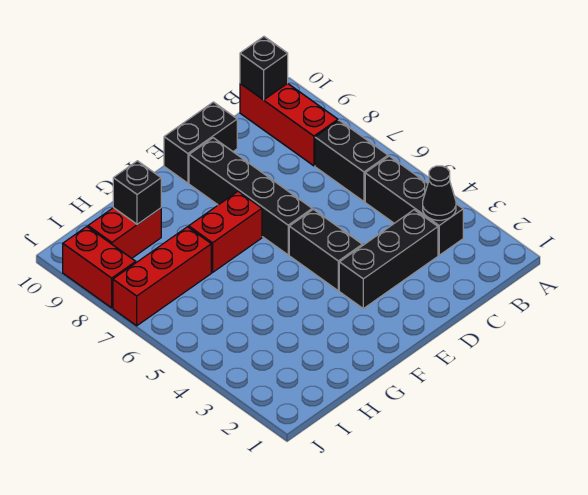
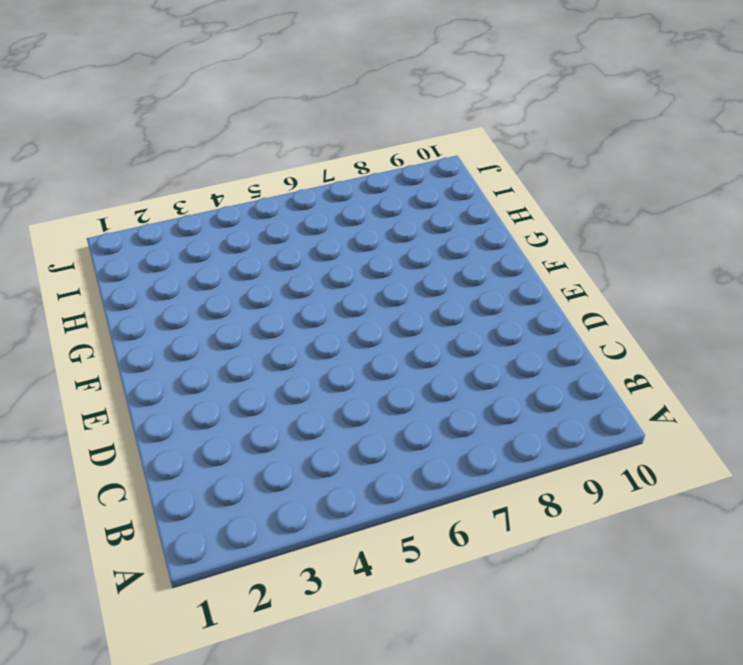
none -> black 1x3 brick [365,156,463,255]
none -> black 1x2 brick [315,120,388,201]
none -> red 1x3 brick [240,83,338,166]

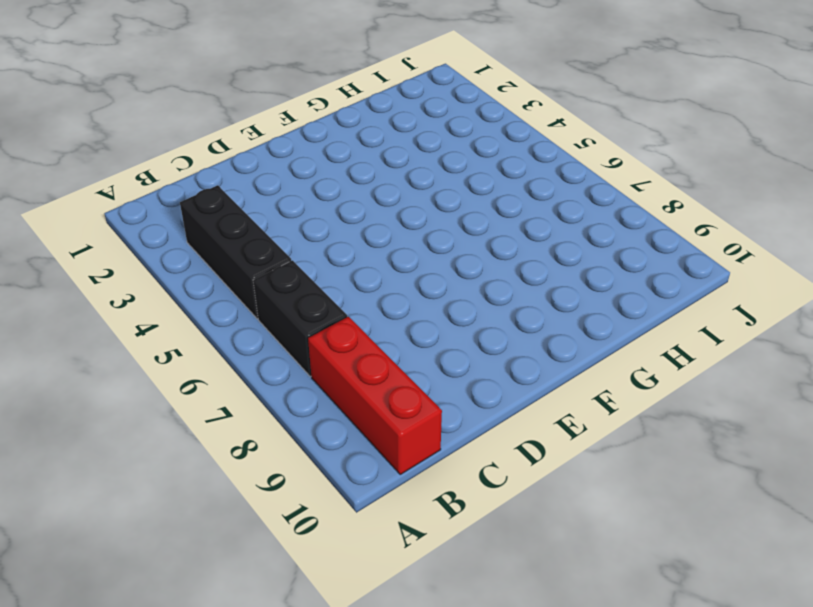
none -> black 1x3 brick [339,210,438,309]
none -> black 1x2 brick [164,102,237,183]
none -> black 1x2 brick [289,209,362,291]

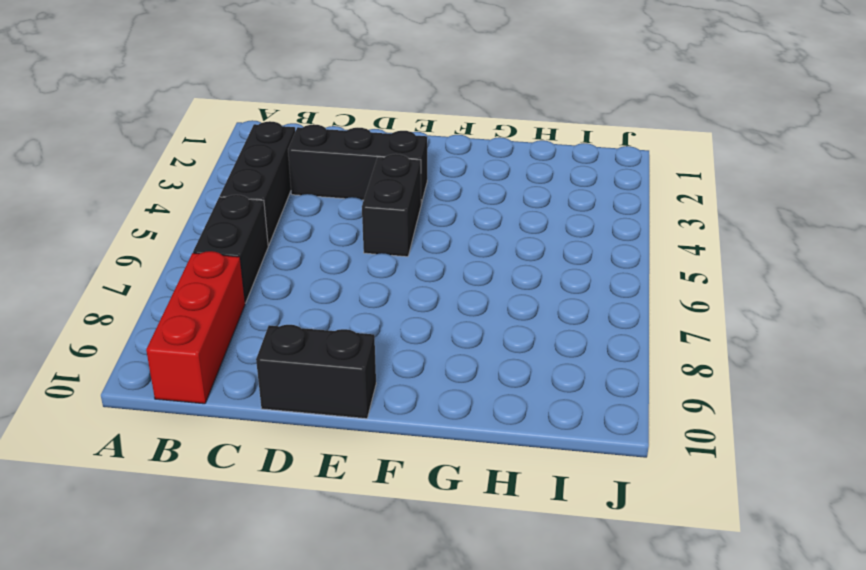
none -> black 1x4 brick [189,138,312,255]
none -> red 1x2 brick [189,191,262,272]
none -> red 1x3 brick [113,227,211,326]

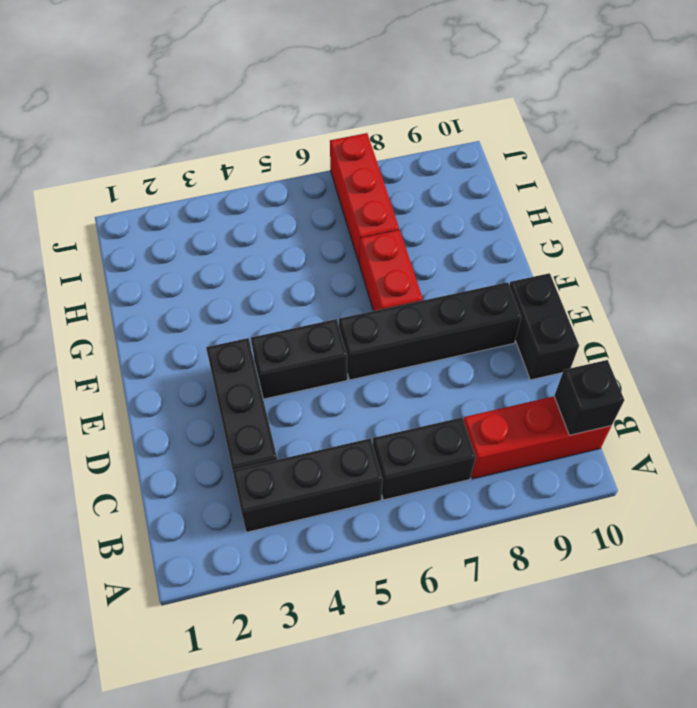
none -> red 1x2 brick [88,208,161,258]
none -> red 1x2 brick [63,227,136,308]
none -> black 1x1 cone [423,166,456,220]

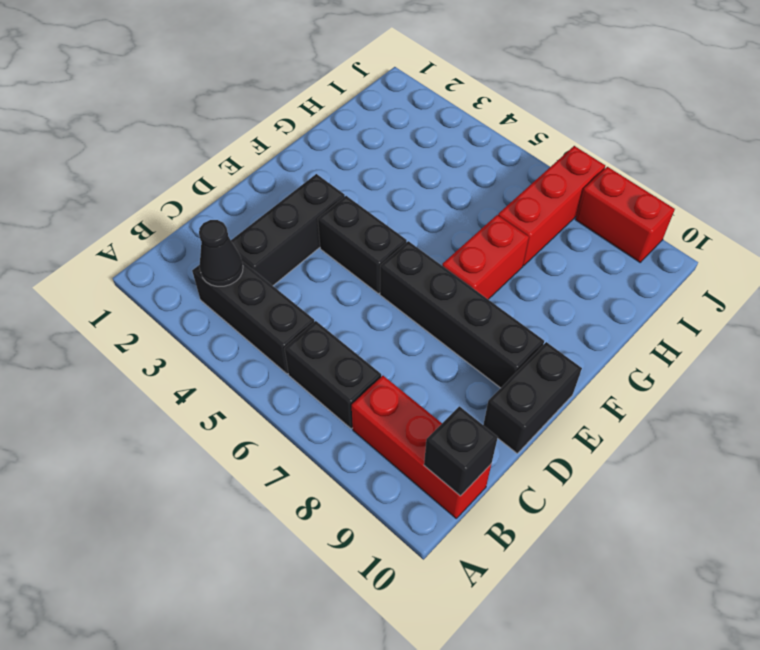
none -> red 1x2 brick [88,208,161,258]
none -> black 1x1 brick [113,161,161,224]

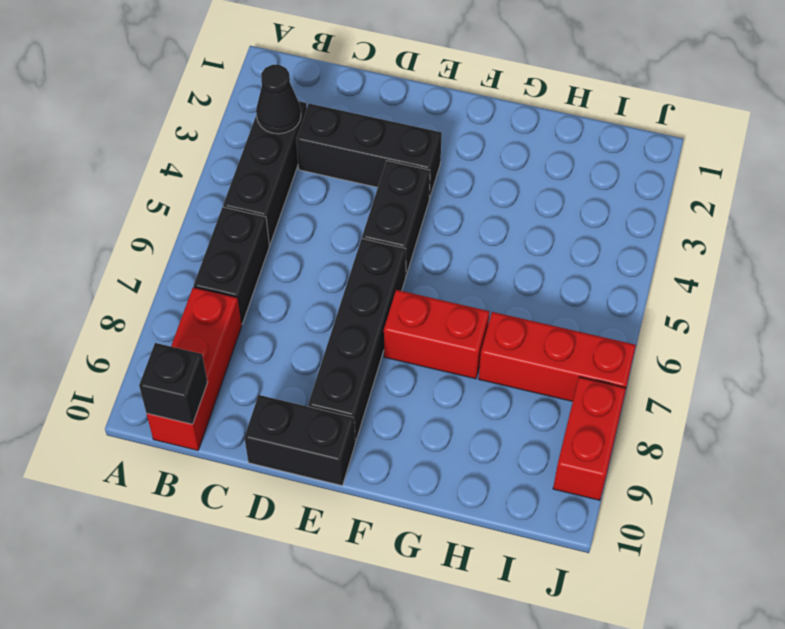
none -> red 1x2 brick [88,208,161,258]
none -> black 1x1 brick [113,161,161,224]

